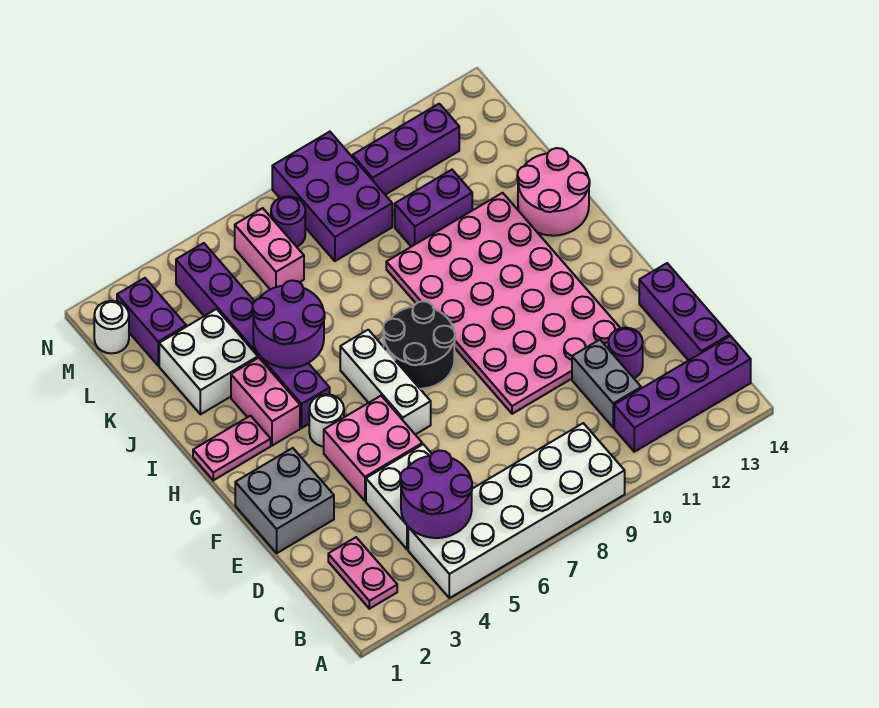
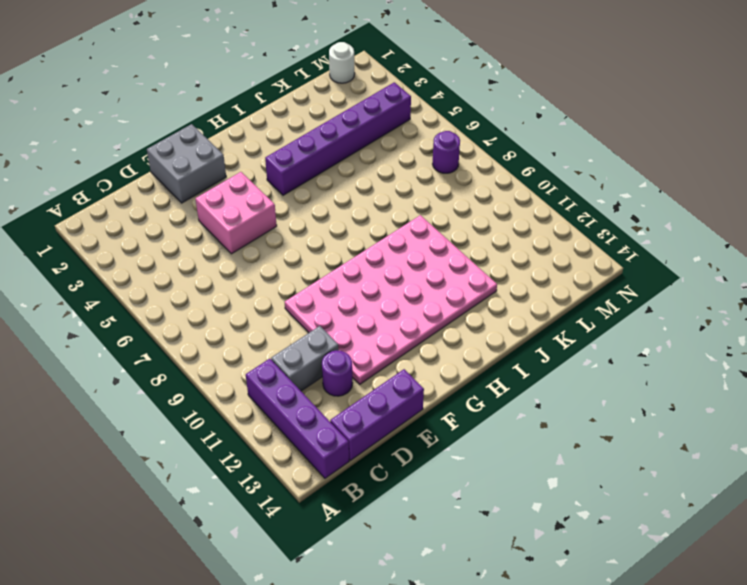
none -> white 2x6 brick [408,423,625,598]
none -> pink 1x2 plate [328,537,397,609]
none -> white 2x2 brick [366,444,432,550]

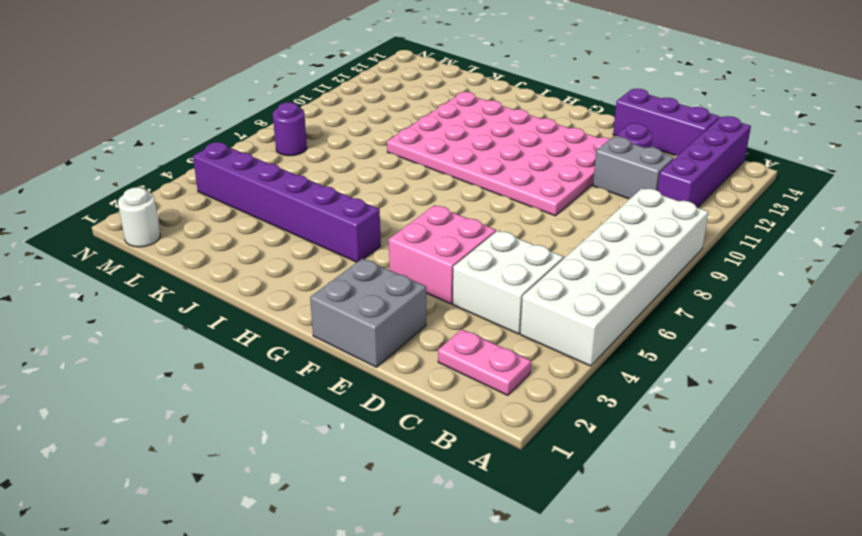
none -> white 1x3 brick [340,330,431,434]
none -> white 1x1 round brick [309,394,344,447]
none -> black 2x2 round brick [383,301,455,389]

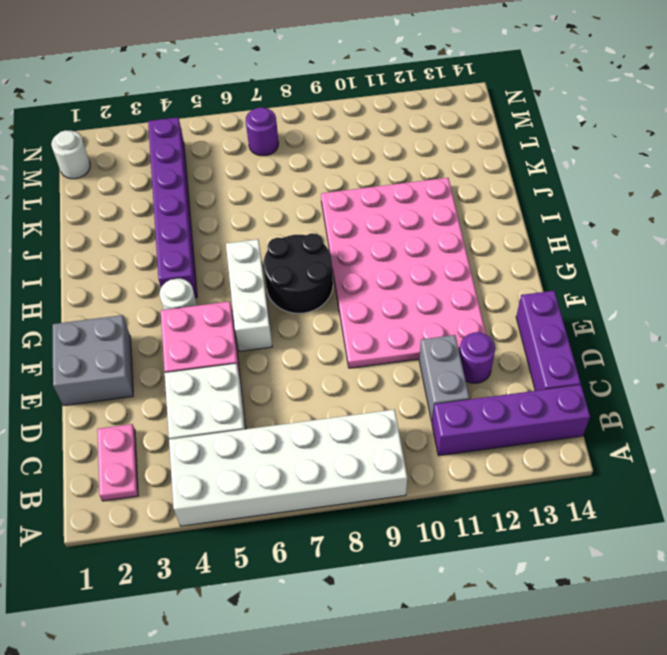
none -> pink 1x2 plate [193,416,271,480]
none -> pink 1x2 brick [231,358,300,446]
none -> pink 2x2 round brick [517,148,590,236]

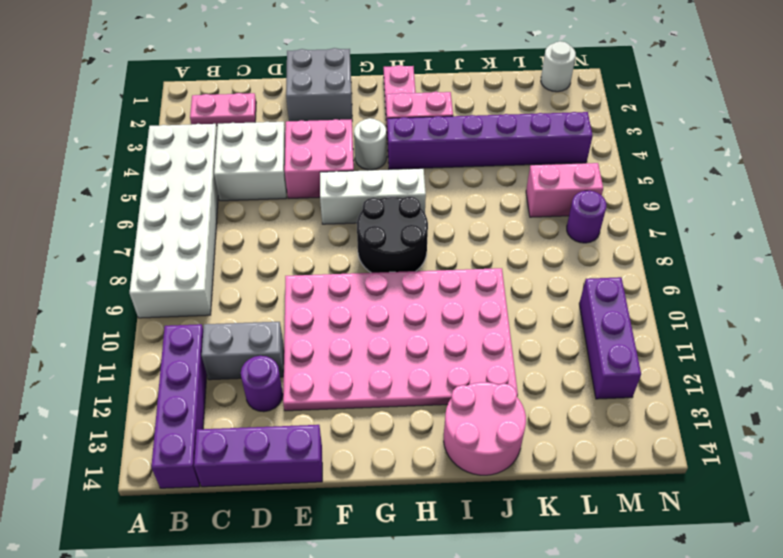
none -> white 2x2 brick [159,309,258,414]
none -> purple 1x2 brick [395,170,472,247]
none -> purple 1x2 brick [117,278,186,366]

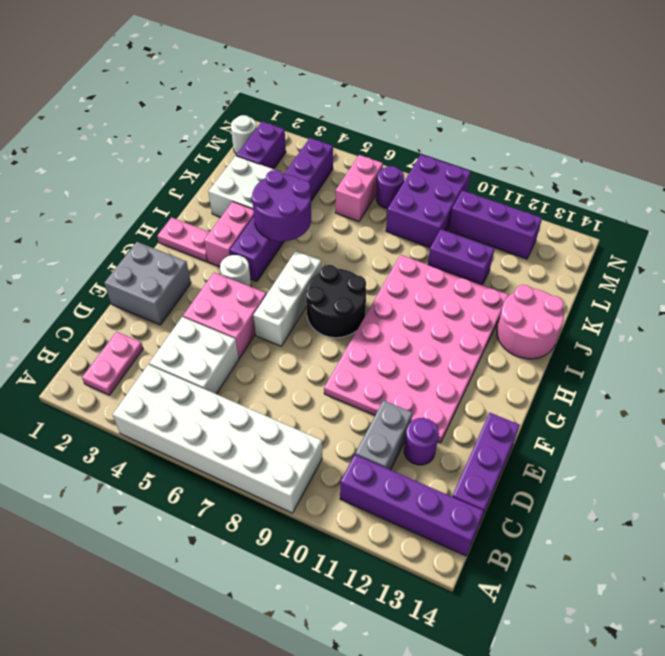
none -> purple 2x2 round brick [400,450,472,538]

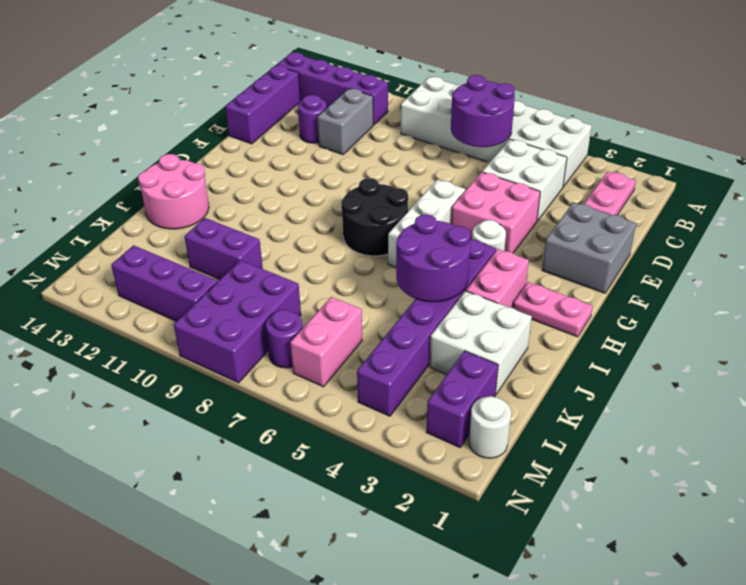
purple 2x2 round brick [451,75,515,147] -> purple 2x2 round brick moved to [400,450,472,538]
none -> pink 4x6 plate [386,193,620,414]

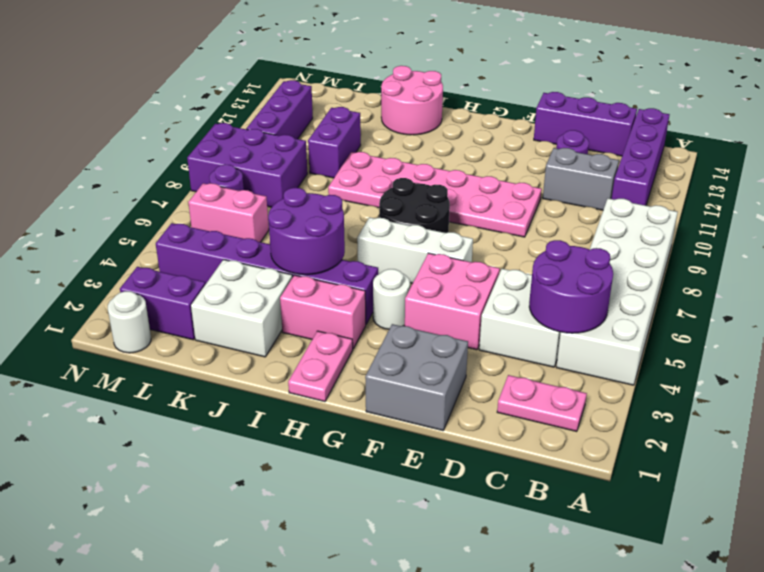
pink 2x6 plate [328,152,542,237] -> pink 4x6 plate [386,193,620,414]

